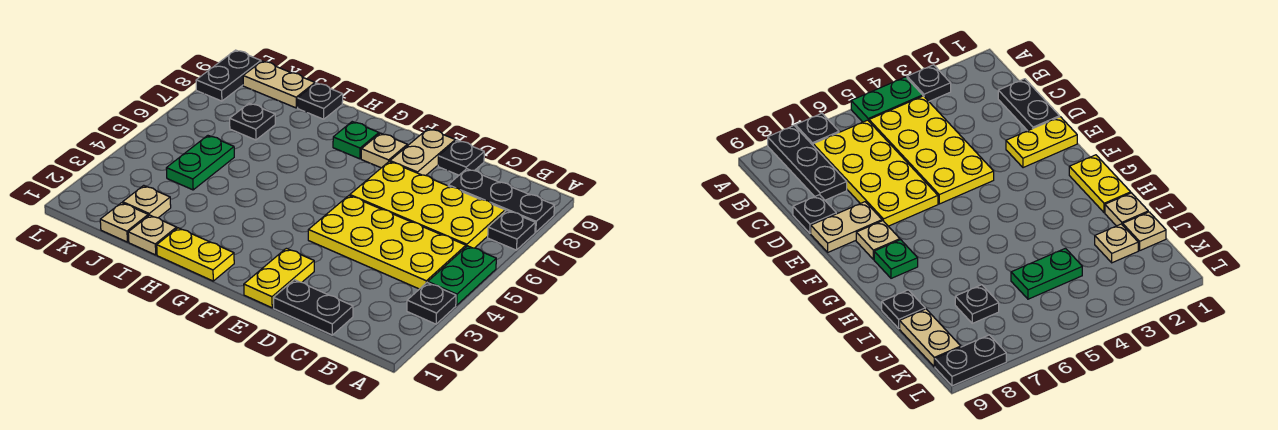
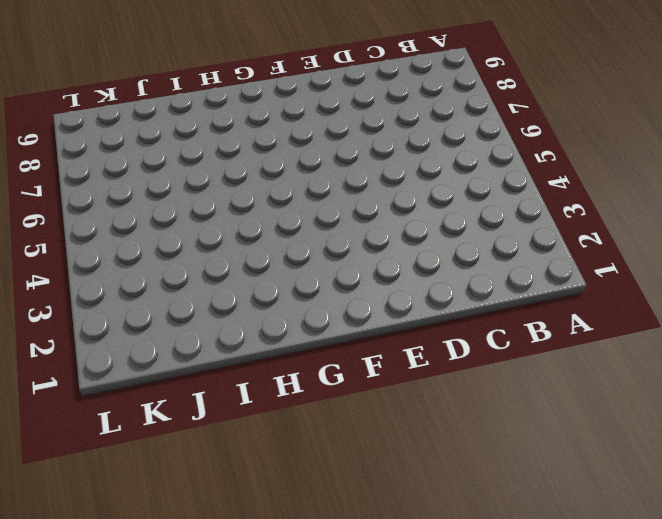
none -> black 1x1 plate [407,283,456,324]
none -> green 1x2 plate [428,246,496,305]
none -> black 1x1 plate [488,211,535,250]

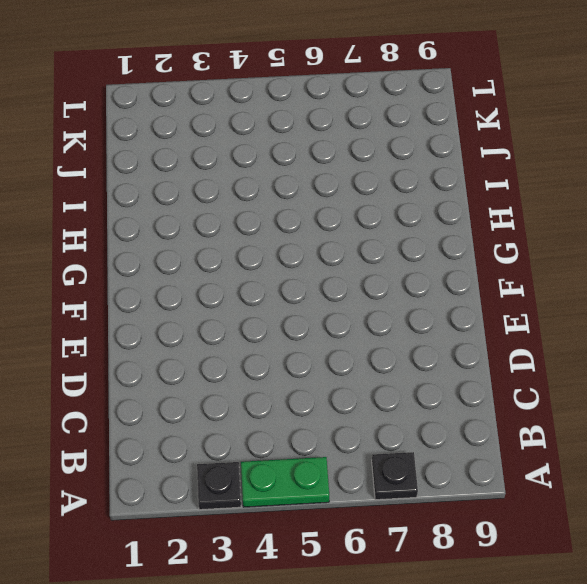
none -> black 1x3 plate [448,169,554,232]
none -> yellow 2x4 plate [308,196,466,289]
none -> yellow 2x4 plate [350,162,505,248]

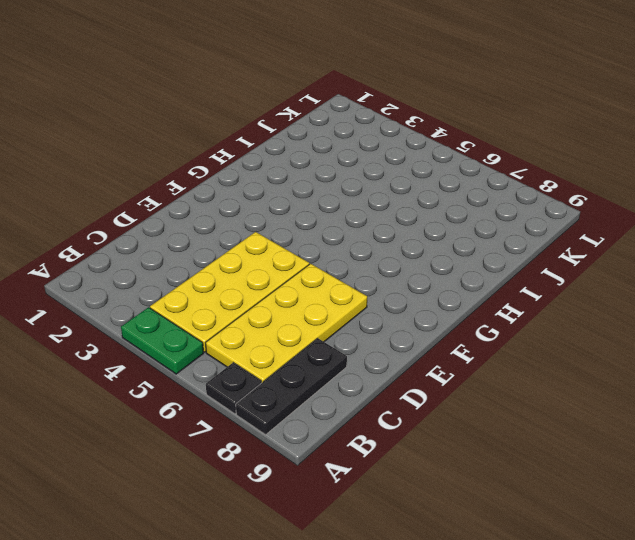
none -> black 1x1 plate [407,283,456,324]
none -> black 1x2 plate [274,280,353,335]
none -> black 1x1 plate [438,140,484,175]

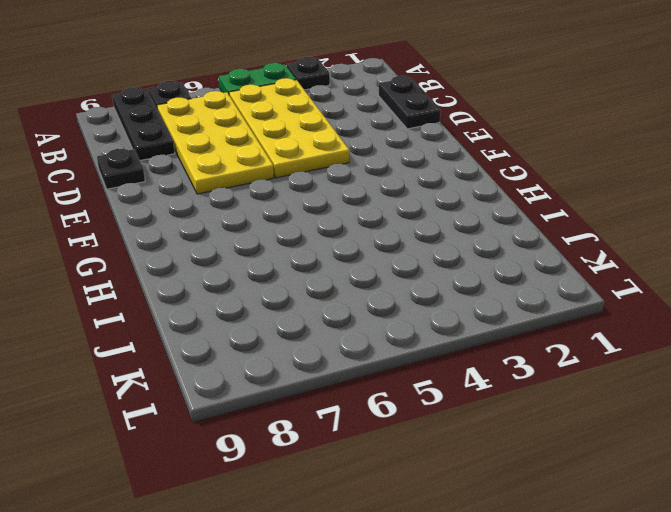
none -> yellow 1x2 plate [244,248,314,308]
none -> tan 1x2 plate [390,129,455,175]
none -> tan 1x1 plate [361,133,407,168]

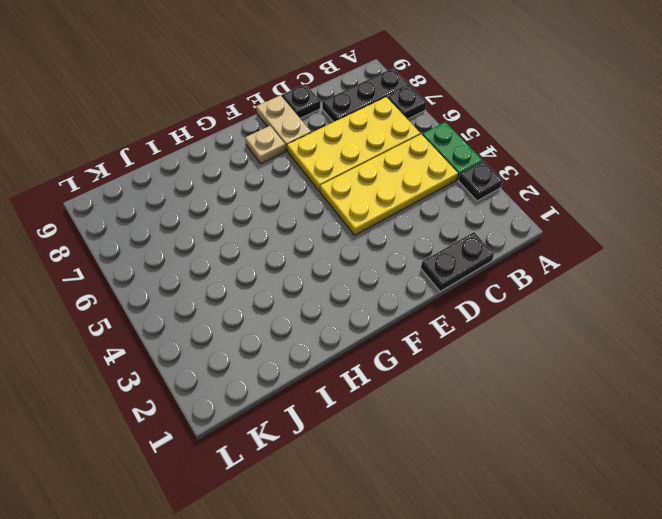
none -> yellow 1x2 plate [244,248,314,308]
none -> yellow 1x2 plate [157,228,234,281]
none -> green 1x1 plate [333,122,379,159]

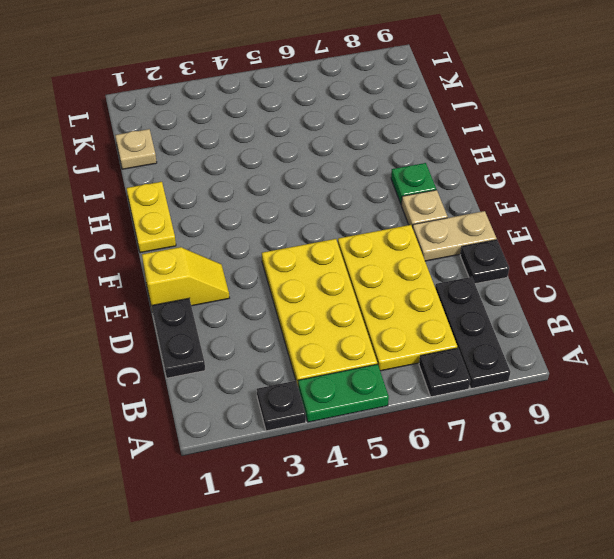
yellow 1x2 slope [142,247,229,308] -> yellow 1x2 plate [244,248,314,308]
none -> tan 1x1 plate [128,215,177,255]
none -> black 1x1 plate [298,83,343,119]
none -> tan 1x1 plate [123,185,171,218]

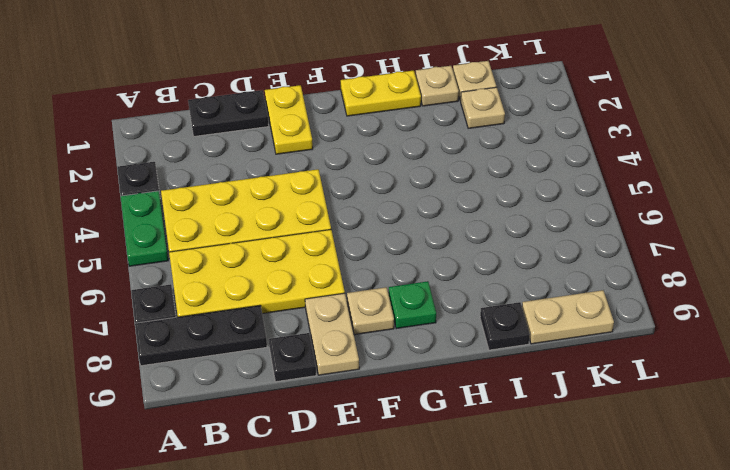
none -> green 1x2 plate [166,136,234,190]
none -> black 1x1 plate [230,103,275,140]
none -> black 1x2 plate [196,50,261,101]

